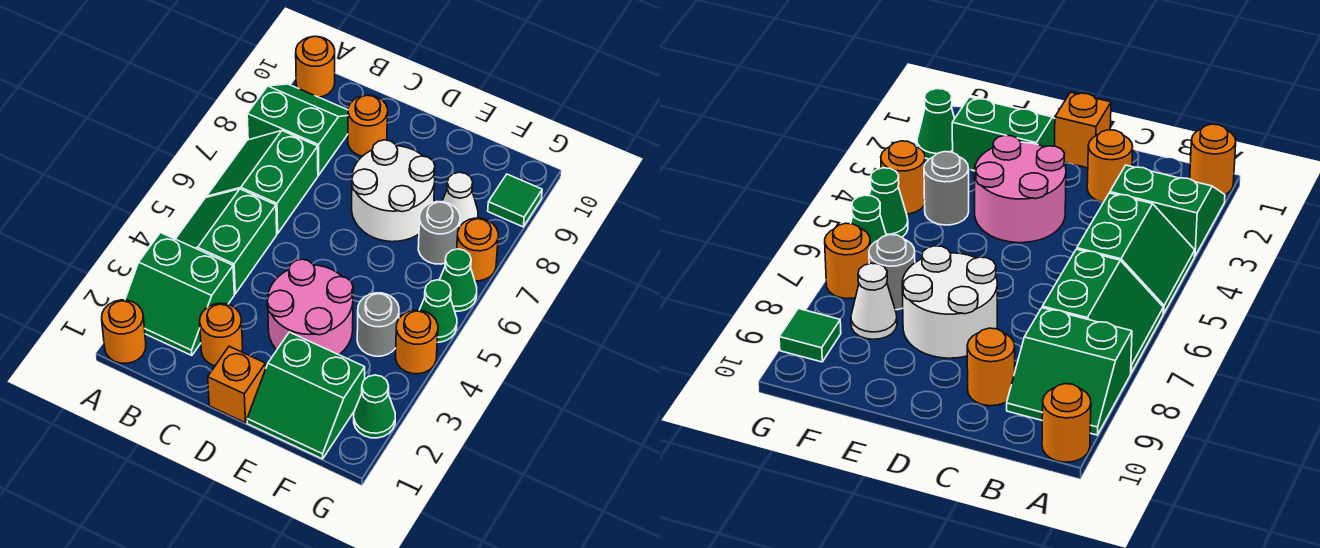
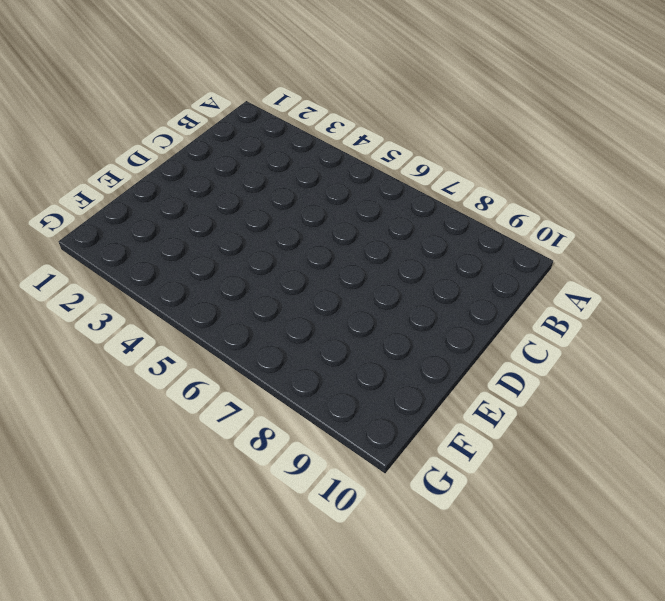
none -> orange 1x1 round brick [102,300,146,363]
none -> green 2x2 slope [125,233,234,356]
none -> green 2x2 slope [176,189,277,294]

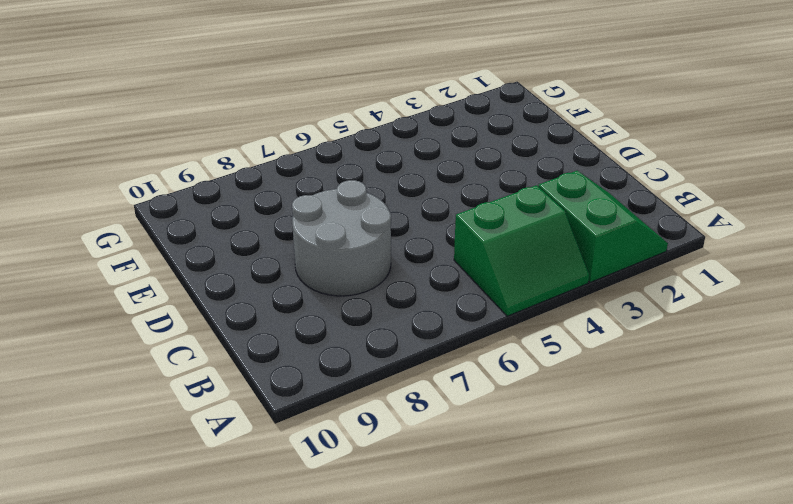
grey 2x2 round brick [292,180,391,296] -> white 2x2 round brick [352,140,435,242]
none -> orange 1x1 round brick [102,300,146,363]
none -> green 2x2 slope [206,131,318,234]
none -> green 2x2 slope [247,84,348,175]

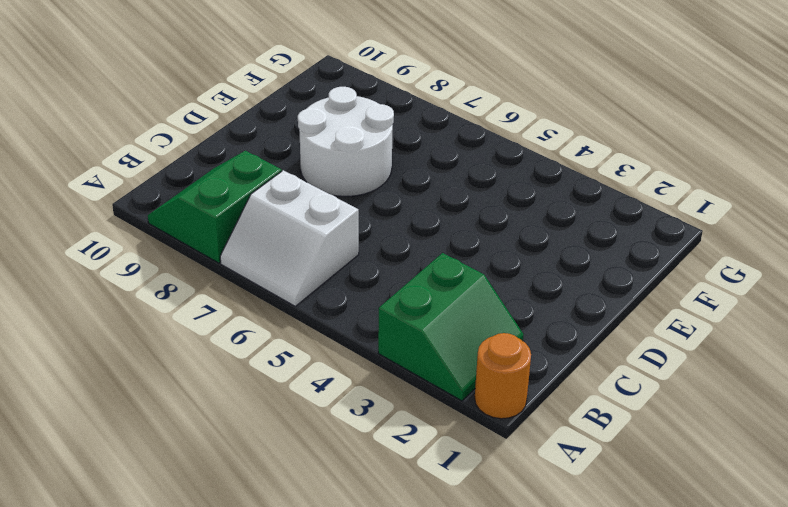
white 2x2 slope [220,170,359,306] -> green 2x2 slope [206,131,318,234]
none -> green 2x2 slope [176,189,277,294]
none -> orange 1x1 round brick [296,36,335,97]
none -> orange 1x1 round brick [200,303,243,366]

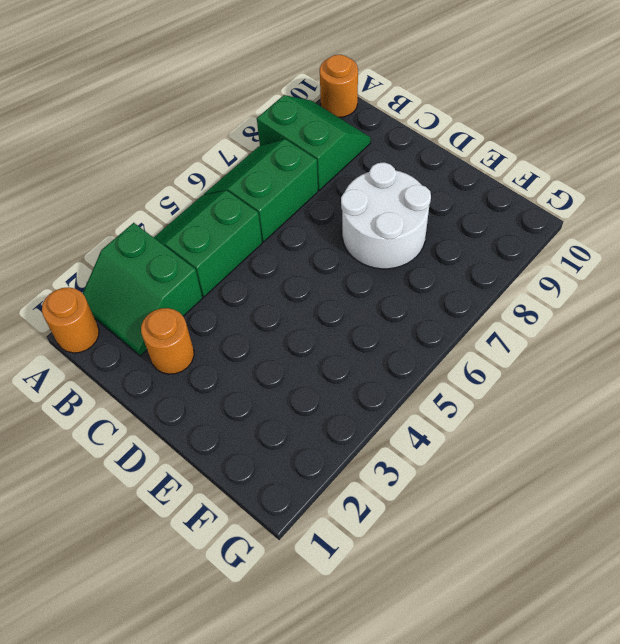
none -> orange 1x1 round brick [348,95,388,156]
none -> orange 1x1 brick [208,346,266,423]
none -> pink 2x2 round brick [267,259,353,355]

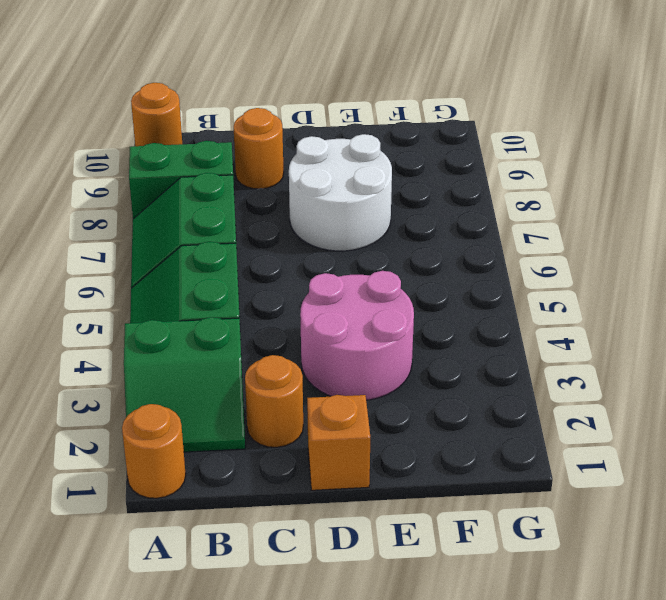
none -> green 2x2 slope [247,332,365,459]
none -> grey 1x1 round brick [357,293,399,356]
none -> grey 1x1 round brick [418,202,460,264]

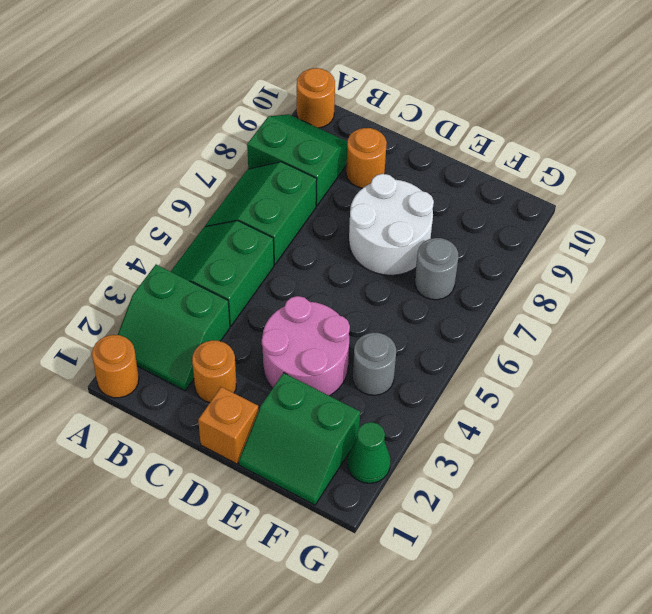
none -> white 1x1 cone [442,172,478,226]
none -> orange 1x1 round brick [396,310,438,374]
none -> green 1x1 cone [420,280,457,342]

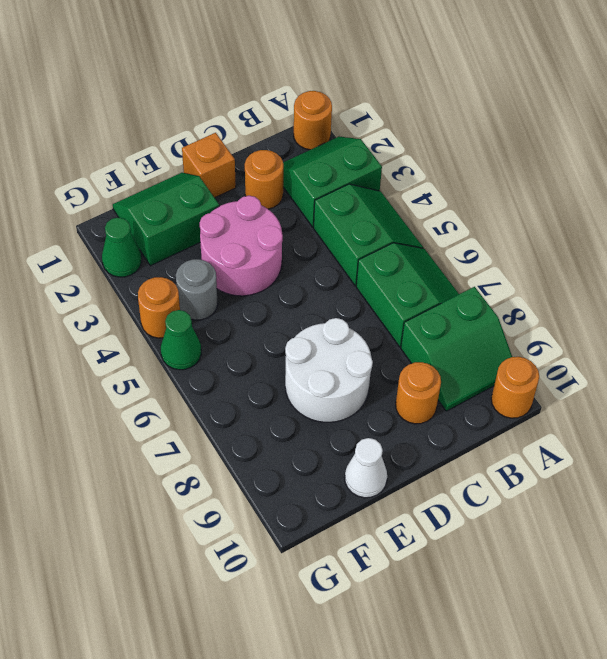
white 1x1 cone [345,438,387,498] -> white 1x1 cone moved to [442,172,478,226]
none -> grey 1x1 round brick [418,202,460,264]
none -> green 1x1 cone [440,249,477,311]
none -> orange 1x1 round brick [457,218,498,281]

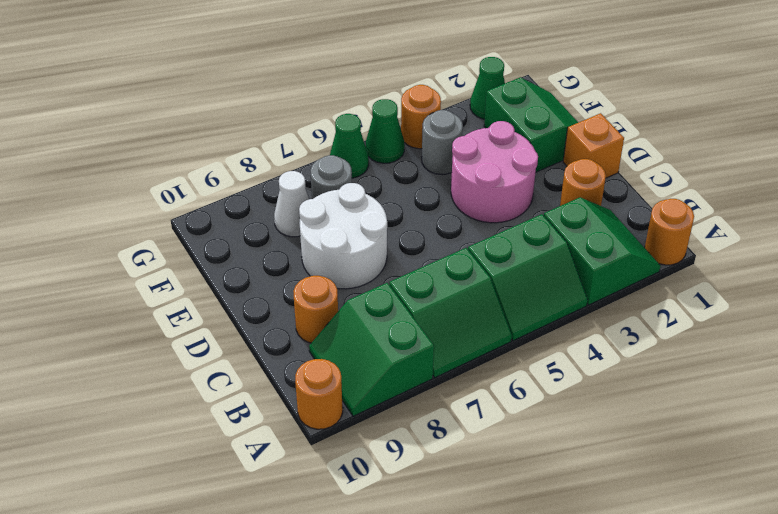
none -> orange 1x1 round brick [457,218,498,281]
none -> green 1x1 tile [488,174,542,227]

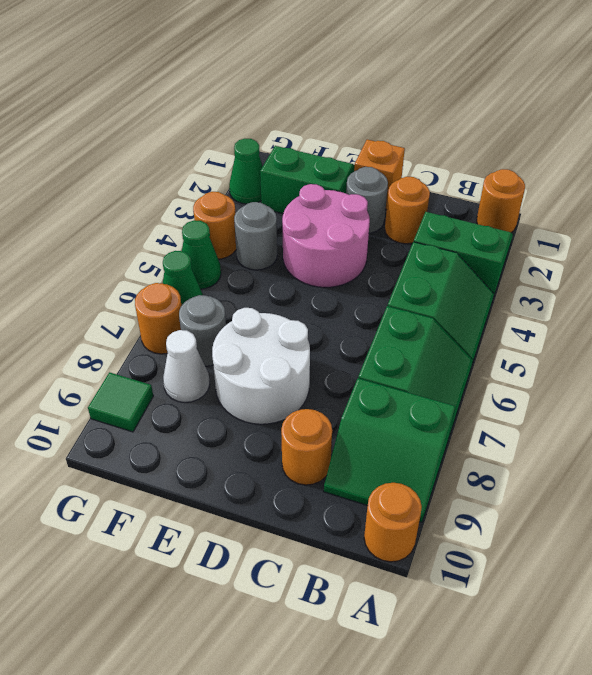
grey 1x1 round brick [346,167,388,233] -> none

